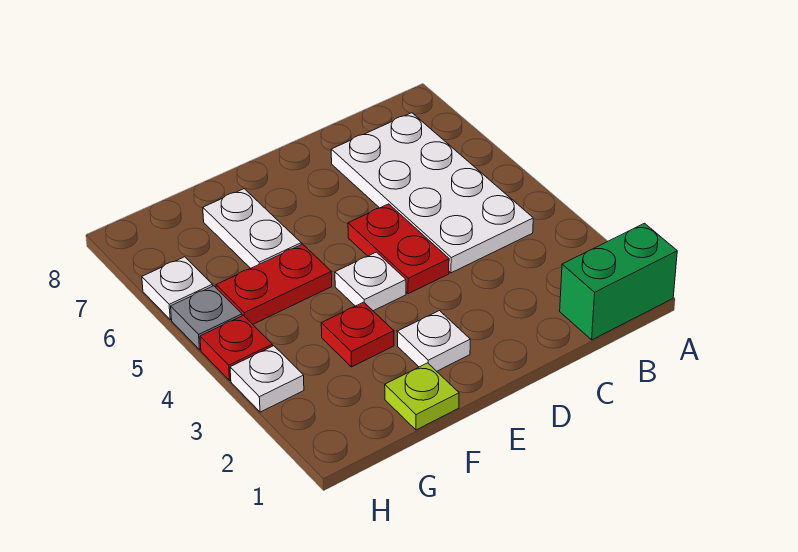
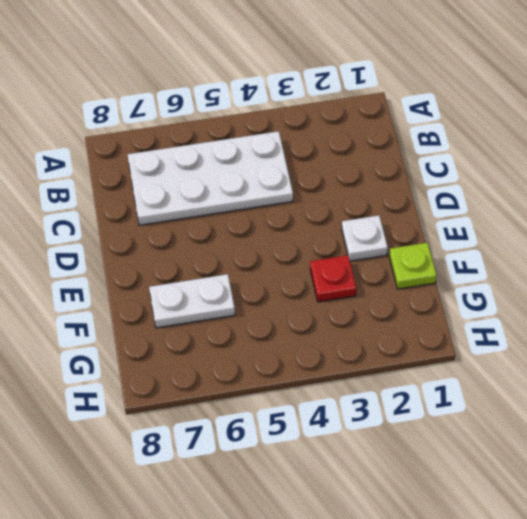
none -> green 1x2 brick [560,223,677,340]
none -> red 1x2 plate [348,204,449,294]
none -> white 1x1 plate [335,252,406,311]

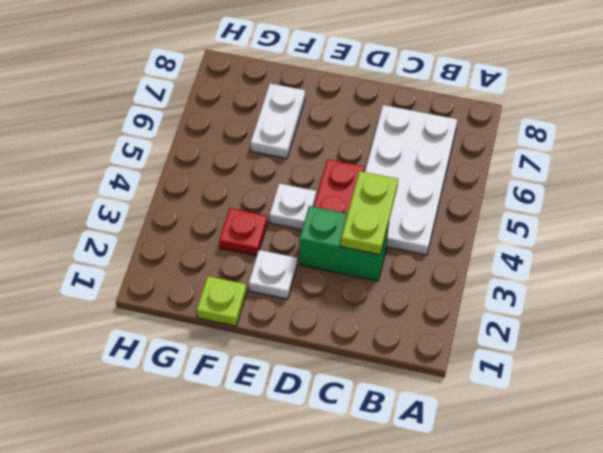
green 1x2 brick [300,206,389,281] -> green 1x2 brick moved to [560,223,677,340]
lime 1x2 plate [341,171,398,255] -> none
none -> red 1x2 plate [216,244,332,324]
none -> white 1x1 plate [230,346,304,412]
none -> red 1x1 plate [200,315,273,381]

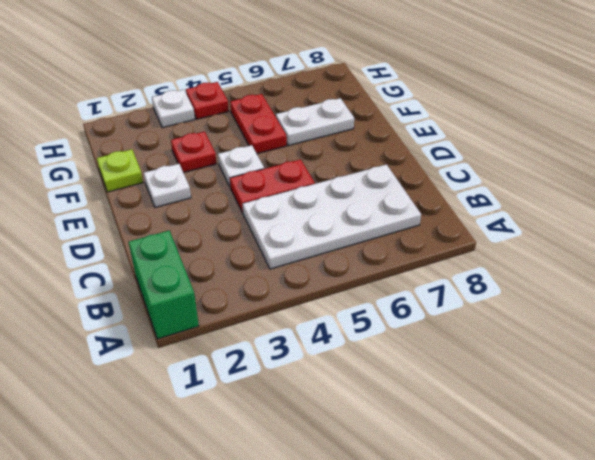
none -> grey 1x1 plate [171,286,242,350]
none -> white 1x1 plate [142,257,213,320]

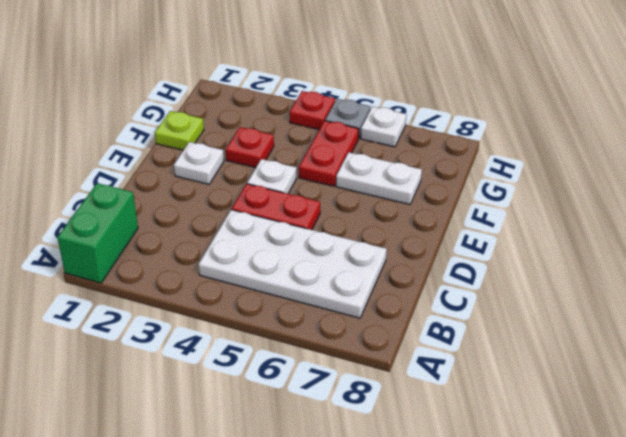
none -> white 1x1 plate [230,346,304,412]

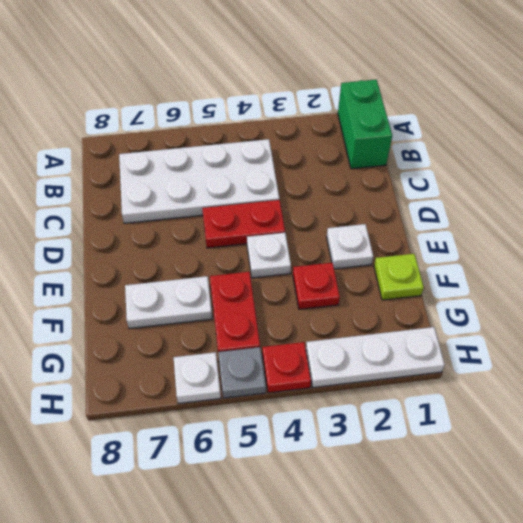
white 1x3 plate [306,327,445,387] -> white 1x1 plate [230,346,304,412]

